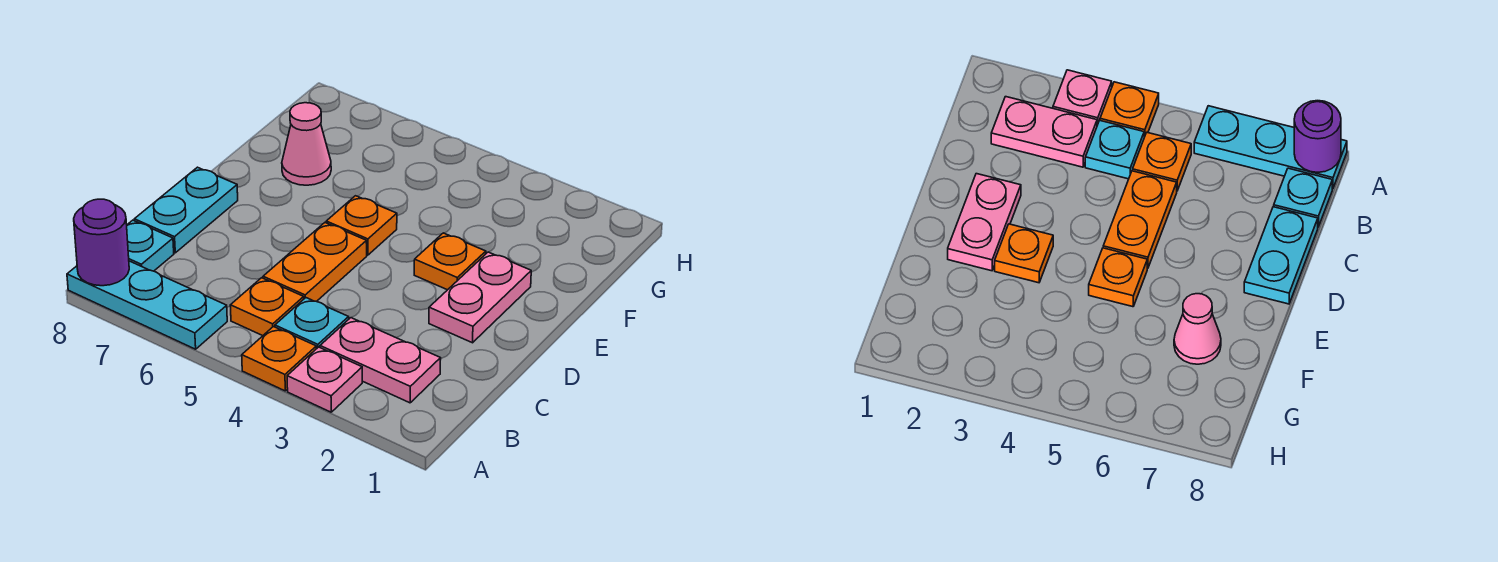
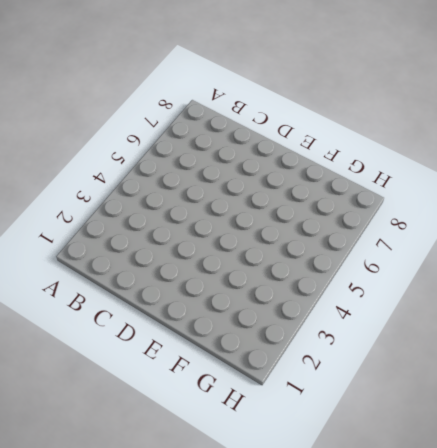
none -> pink 1x1 plate [287,347,362,412]
none -> orange 1x1 plate [242,327,316,391]
none -> cyan 1x3 plate [67,261,227,349]

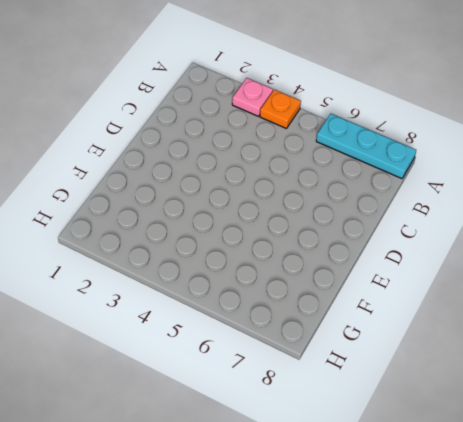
none -> pink 1x2 plate [320,318,441,403]
none -> cyan 1x1 plate [275,298,349,349]
none -> orange 1x1 plate [230,278,304,336]

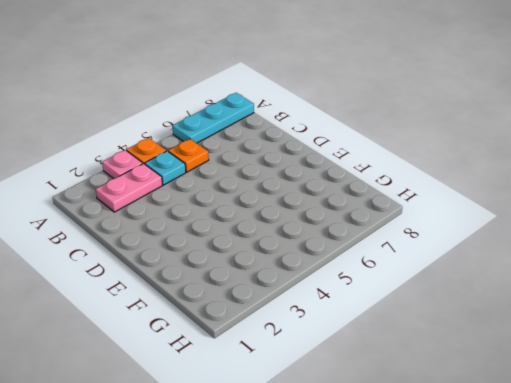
none -> cyan 1x1 plate [127,220,174,271]
none -> orange 1x2 plate [263,223,367,302]
none -> cyan 1x2 plate [134,167,238,253]

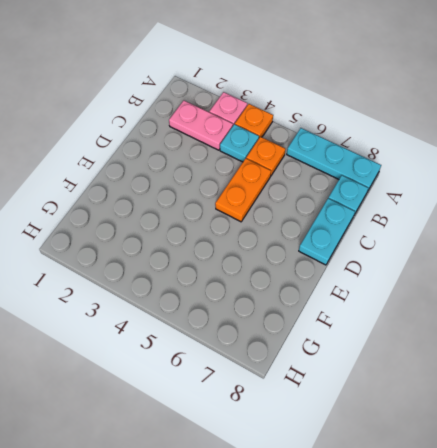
none -> pink 1x2 plate [429,252,531,343]
none -> orange 1x1 plate [414,233,486,290]
none -> orange 1x1 plate [326,196,397,255]

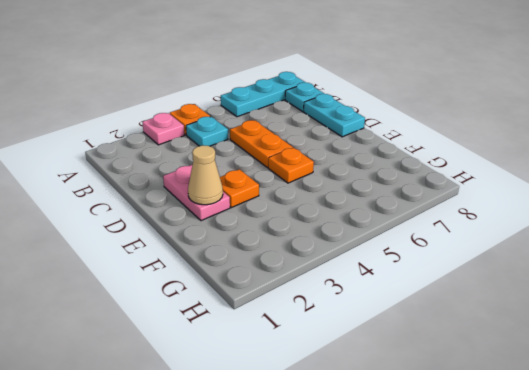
tan 1x1 cone [188,145,223,205] -> none
none -> pink 1x2 plate [320,318,441,403]
none -> orange 1x1 plate [230,278,304,336]
none -> pink 1x1 cone [282,103,331,185]

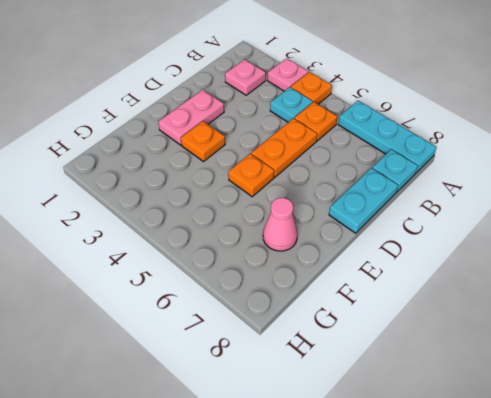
pink 1x1 plate [225,59,266,95] -> pink 1x2 plate [320,318,441,403]
none -> purple 1x1 round brick [74,199,129,286]

